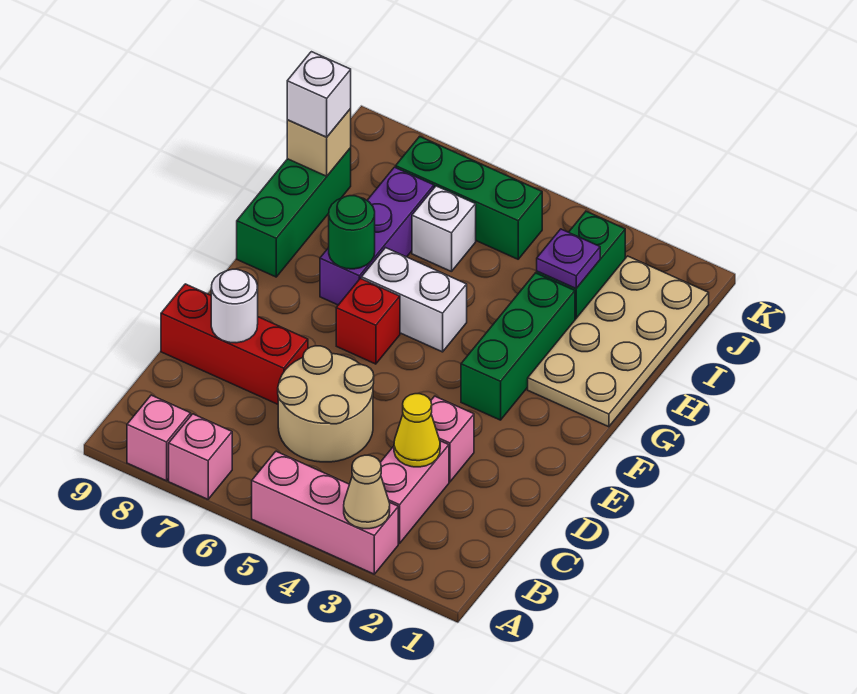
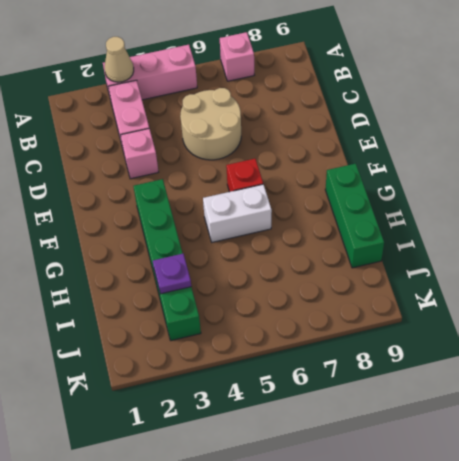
none -> pink 1x1 brick [127,395,191,481]
none -> red 1x3 brick [161,284,308,404]
none -> tan 2x4 plate [528,256,709,427]

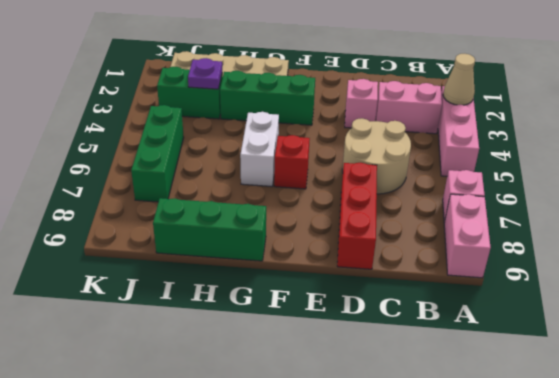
pink 1x2 brick [444,194,491,278] -> pink 1x1 brick [127,395,191,481]
none -> purple 1x3 brick [320,167,434,305]
none -> white 1x1 brick [412,186,476,272]
none -> yellow 1x1 cone [394,394,440,467]

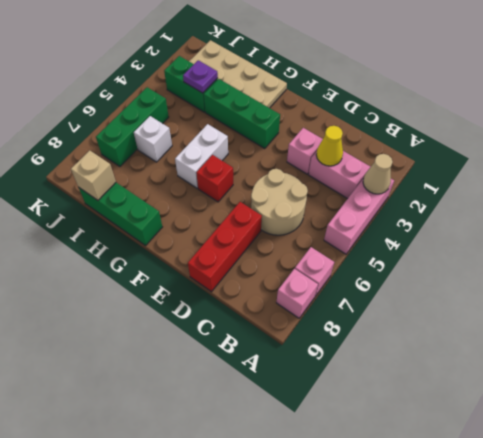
none -> purple 1x3 brick [320,167,434,305]
none -> white 1x1 round brick [211,269,258,343]
none -> green 1x1 round brick [329,196,375,269]

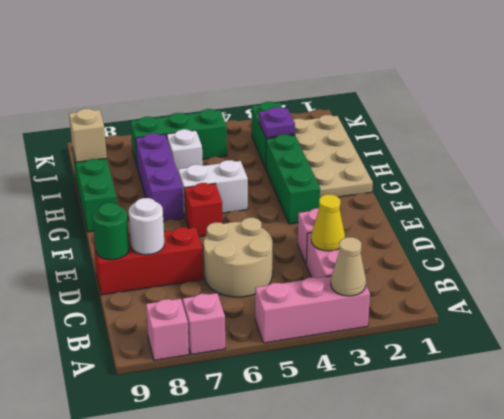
green 1x1 round brick [93,203,129,260] -> green 1x1 round brick moved to [329,196,375,269]
none -> white 1x1 brick [287,52,351,137]

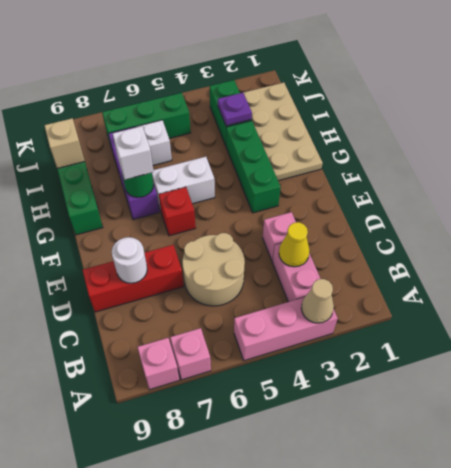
white 1x1 brick [113,126,154,180] -> white 1x1 brick moved to [287,52,351,137]

